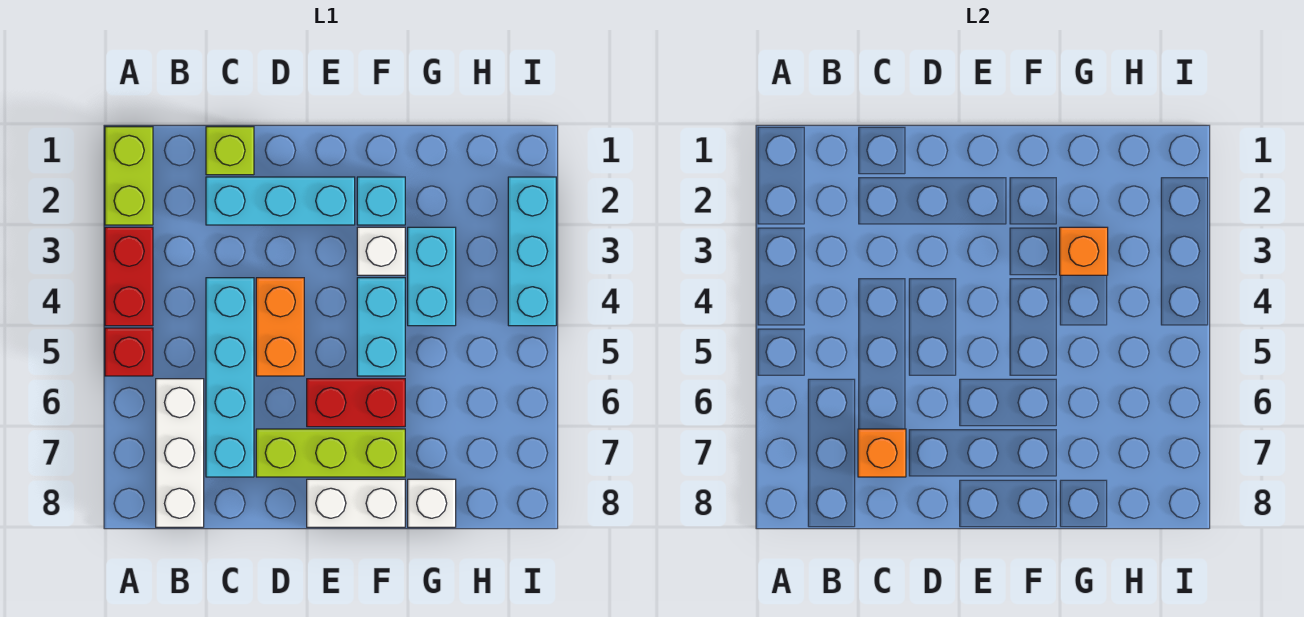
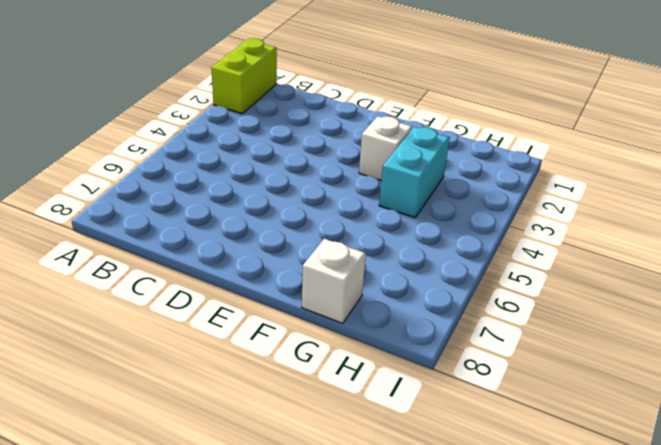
none -> red 1x2 brick [105,227,153,326]
none -> red 1x1 brick [105,328,153,376]
none -> white 1x3 brick [156,379,204,527]

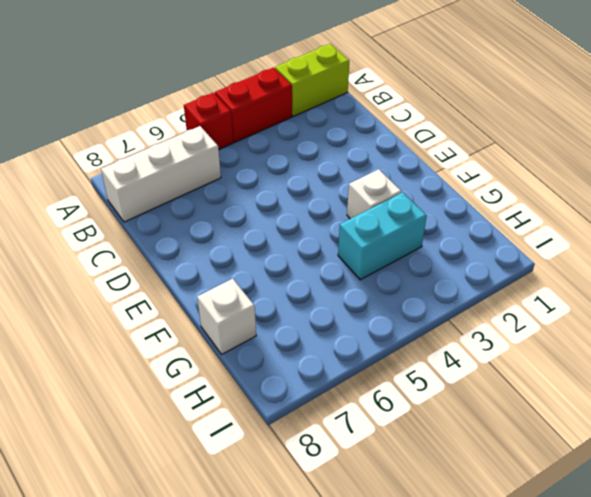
none -> lime 1x1 brick [206,127,254,175]
none -> cyan 1x3 brick [206,177,355,225]
none -> cyan 1x4 brick [206,278,254,477]

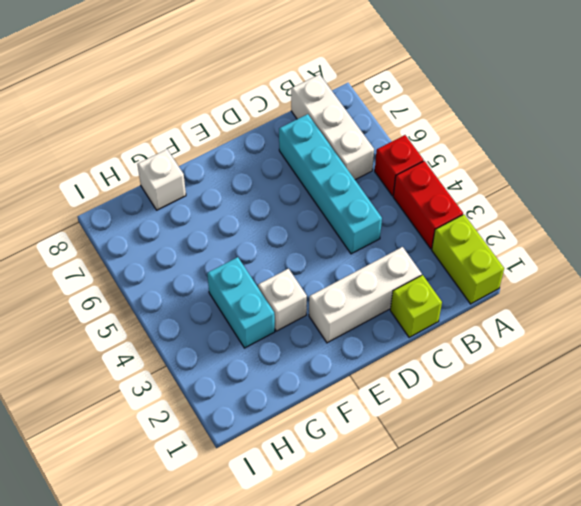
white 1x3 brick [309,247,422,343] -> cyan 1x3 brick [206,177,355,225]
none -> orange 1x2 brick [256,278,304,376]
none -> lime 1x3 brick [256,429,405,477]
none -> red 1x2 brick [307,379,405,427]

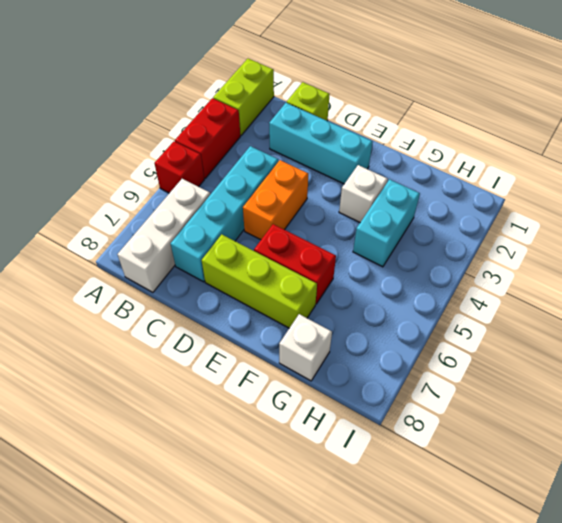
none -> white 1x2 brick [307,479,405,527]
none -> cyan 1x1 brick [357,177,405,225]
none -> cyan 1x2 brick [357,278,405,376]

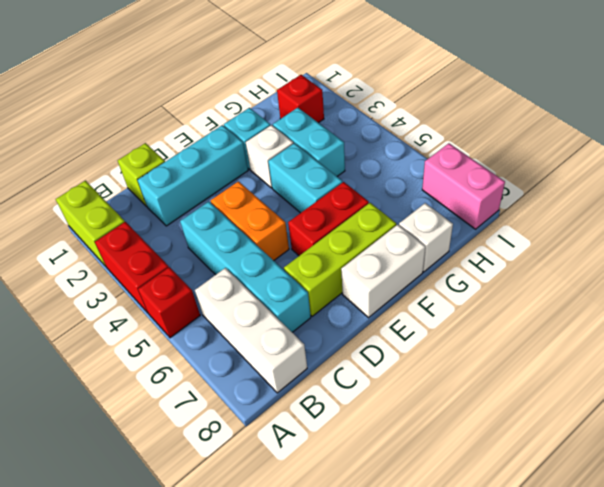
red 1x1 brick [277,75,324,123] -> none
pink 1x2 brick [422,143,505,229] -> none
none -> cyan 1x3 brick [508,177,556,326]
none -> orange 1x1 brick [858,429,906,477]
none -> orange 1x1 brick [1060,227,1108,275]

